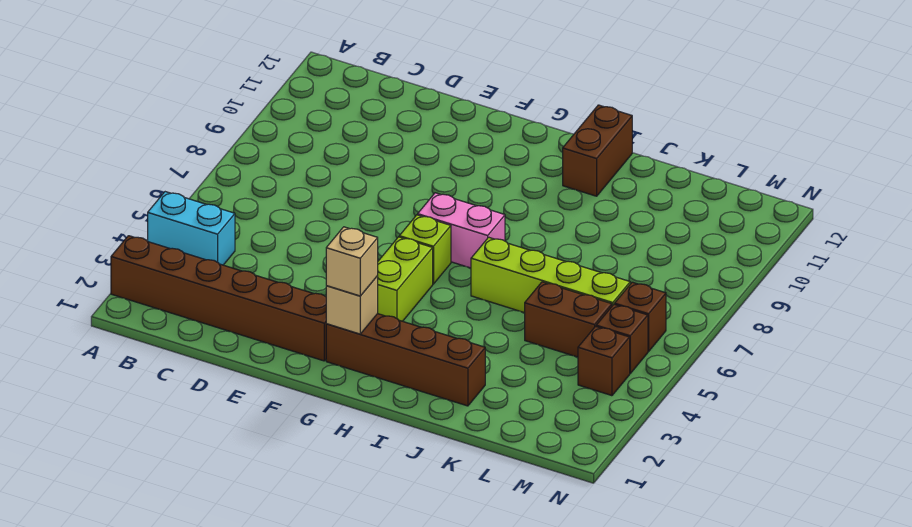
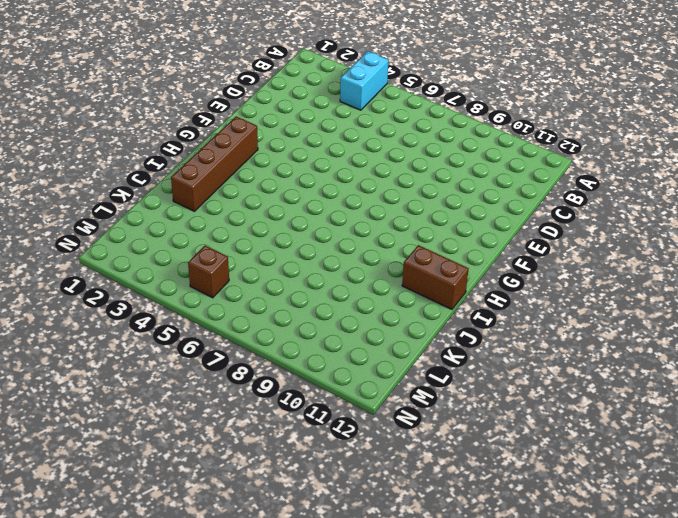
none -> brown 1x6 brick [111,236,326,361]
none -> lime 1x2 brick [378,237,433,321]
none -> lime 1x1 brick [399,215,451,284]

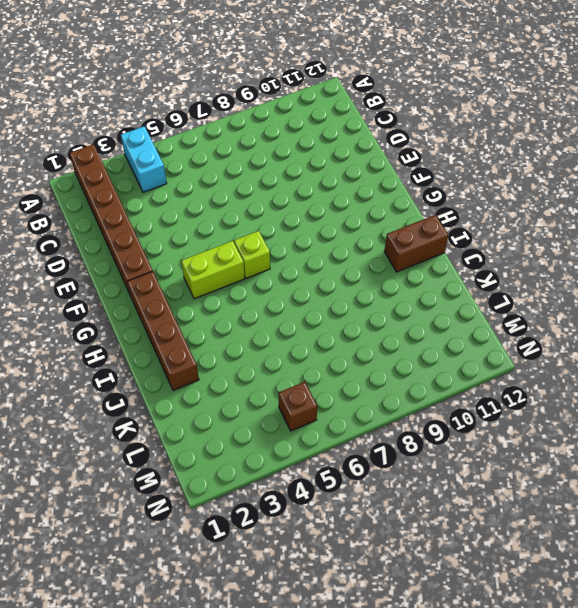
none -> pink 1x2 brick [418,193,505,268]
none -> lime 1x4 brick [471,237,630,313]
none -> brown 1x2 brick [525,282,612,357]

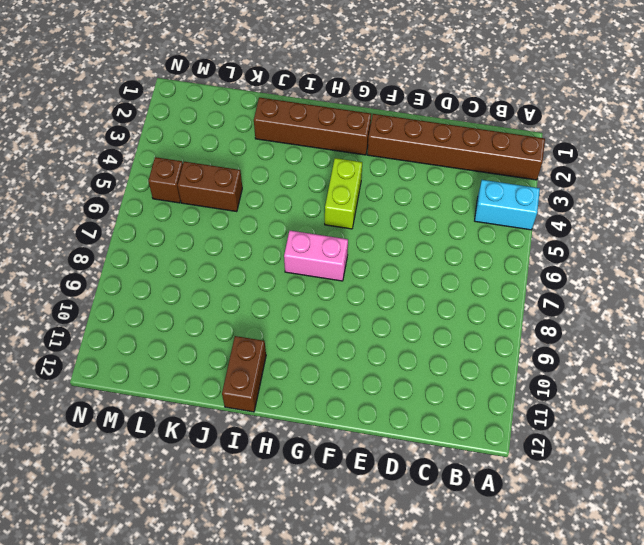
none -> lime 1x1 brick [399,215,451,284]
none -> lime 1x4 brick [471,237,630,313]
none -> brown 1x1 brick [578,326,630,396]

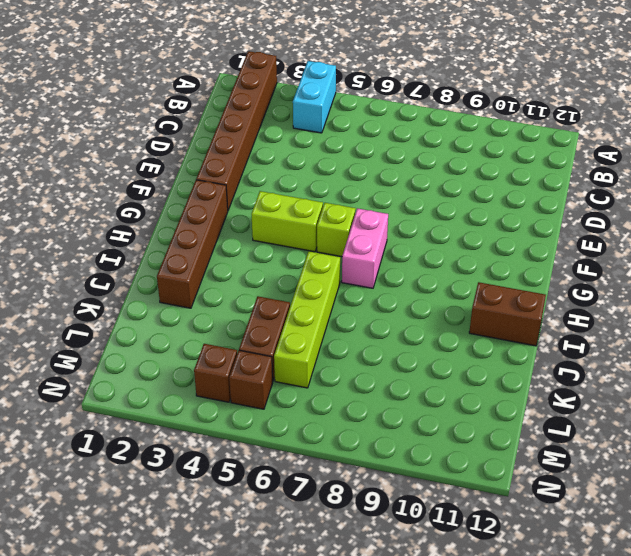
none -> brown 1x1 brick [615,282,666,351]
none -> tan 1x1 brick [326,276,378,334]
none -> tan 1x1 brick [326,227,378,296]

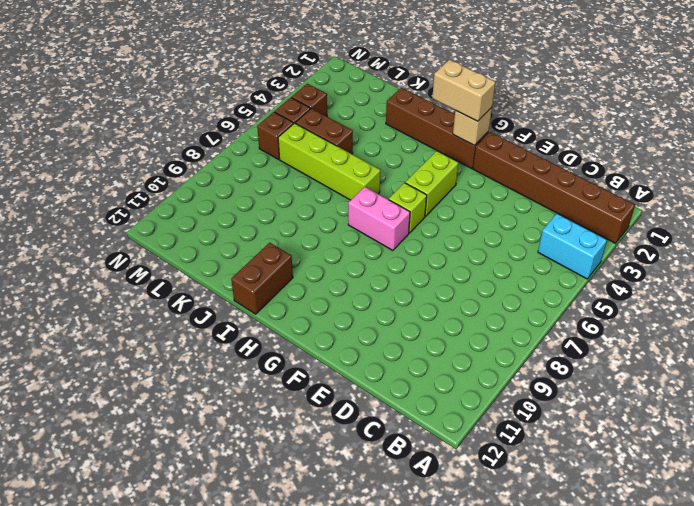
tan 1x2 brick [432,60,496,121] -> tan 1x1 brick [326,227,378,296]

